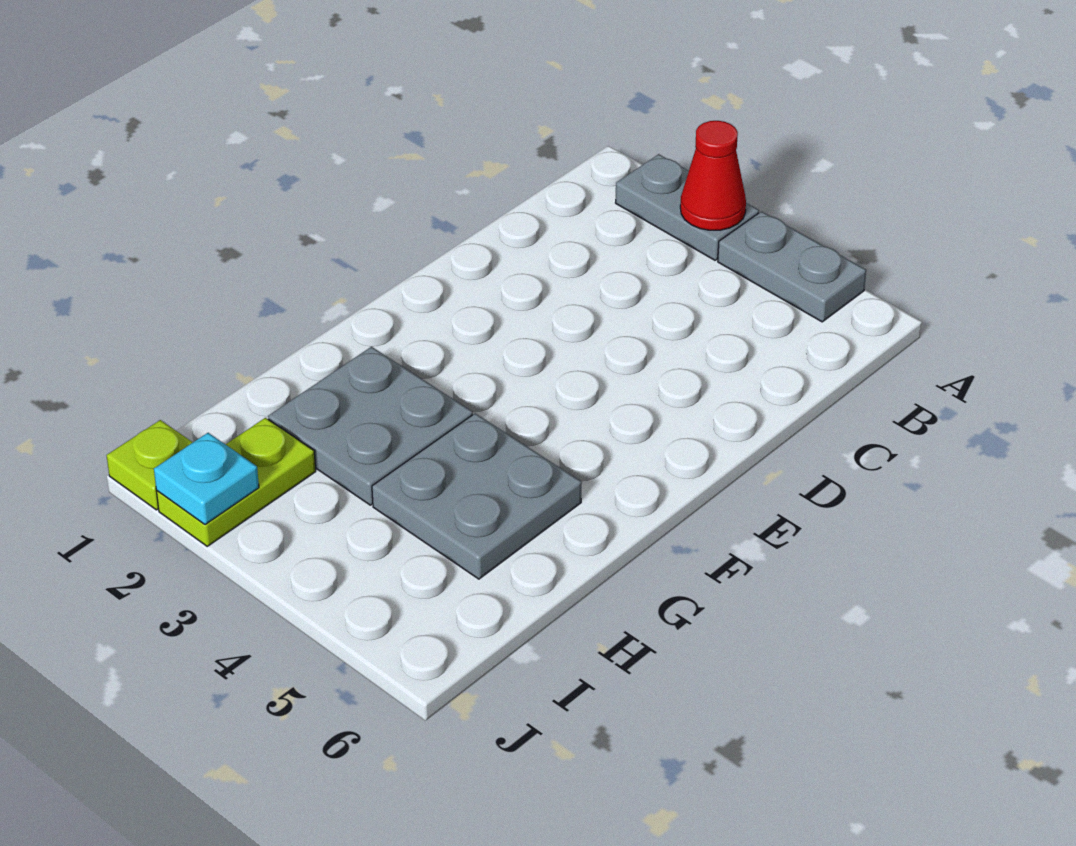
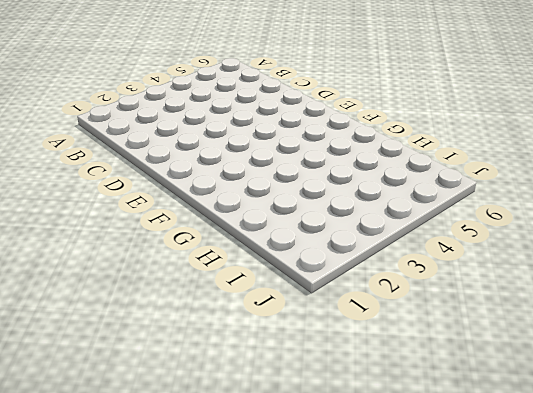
none -> grey 1x2 plate [616,154,759,260]
none -> grey 1x2 plate [718,211,866,322]

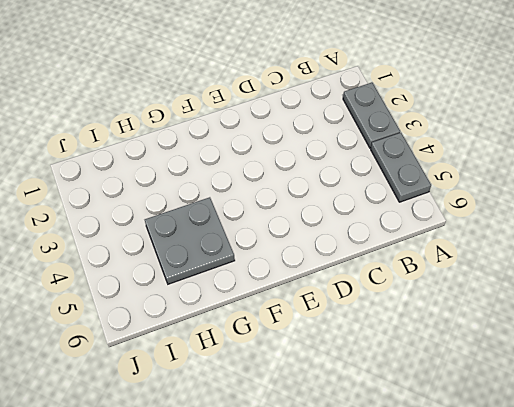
none -> grey 2x2 plate [268,347,473,505]
none -> lime 1x2 plate [156,418,316,546]

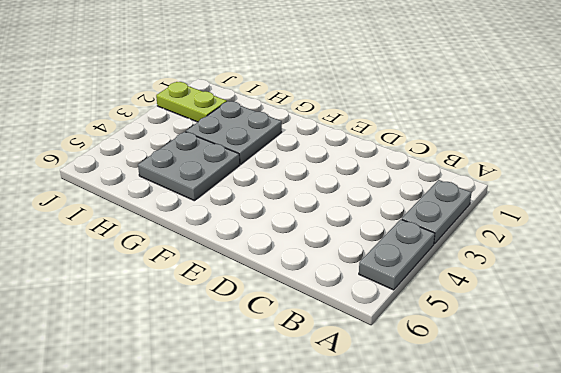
none -> lime 1x1 plate [107,420,193,510]
none -> red 1x1 cone [680,121,746,230]

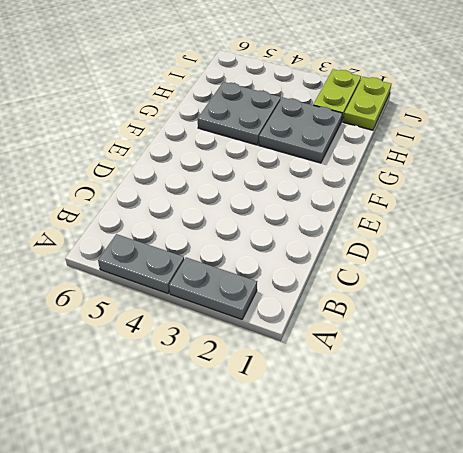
lime 1x2 plate [343,77,391,130] -> lime 1x1 plate [107,420,193,510]
none -> red 1x1 cone [680,121,746,230]
none -> cyan 1x1 plate [154,433,259,525]

